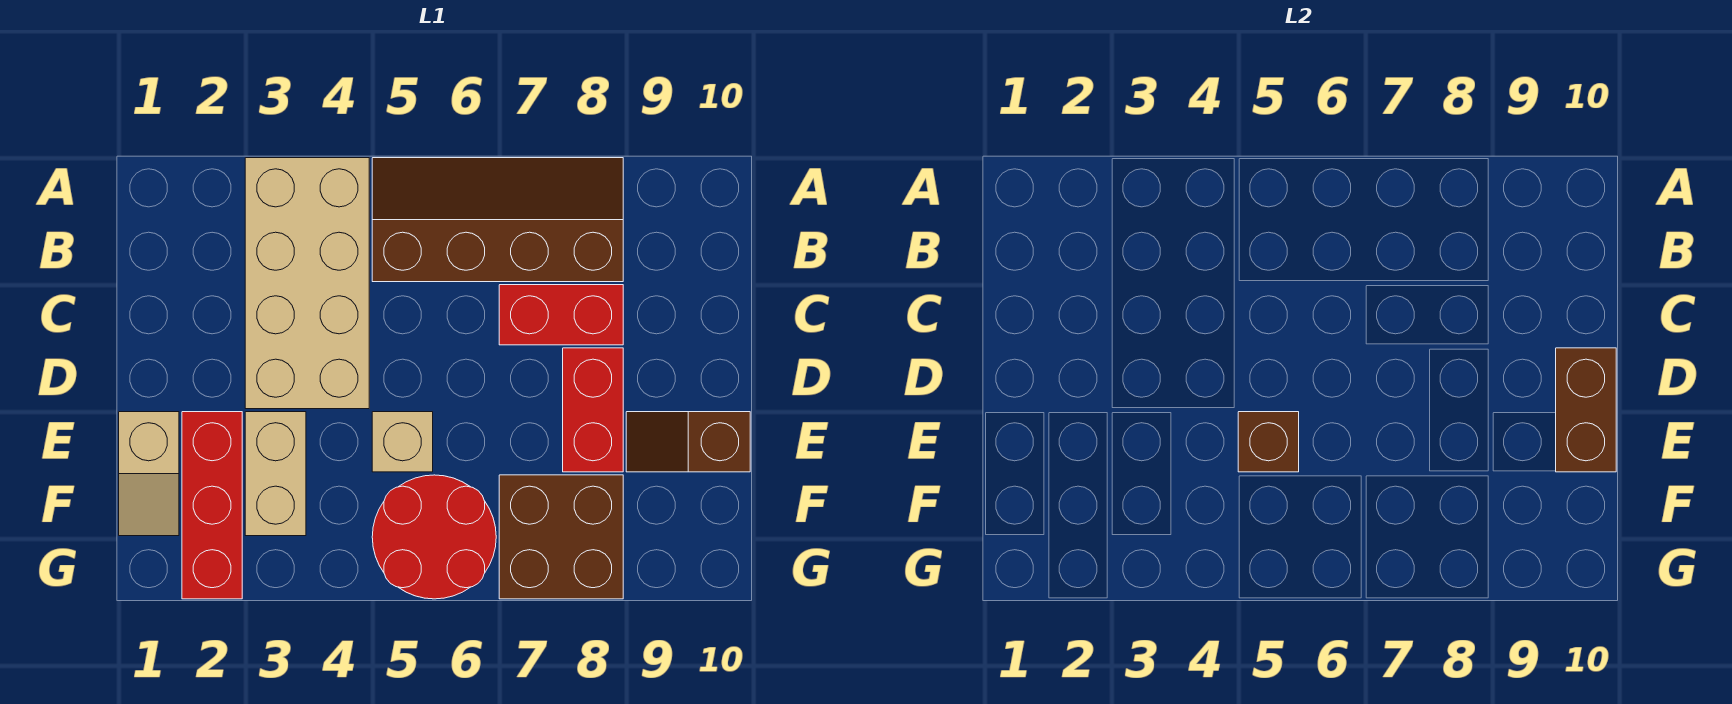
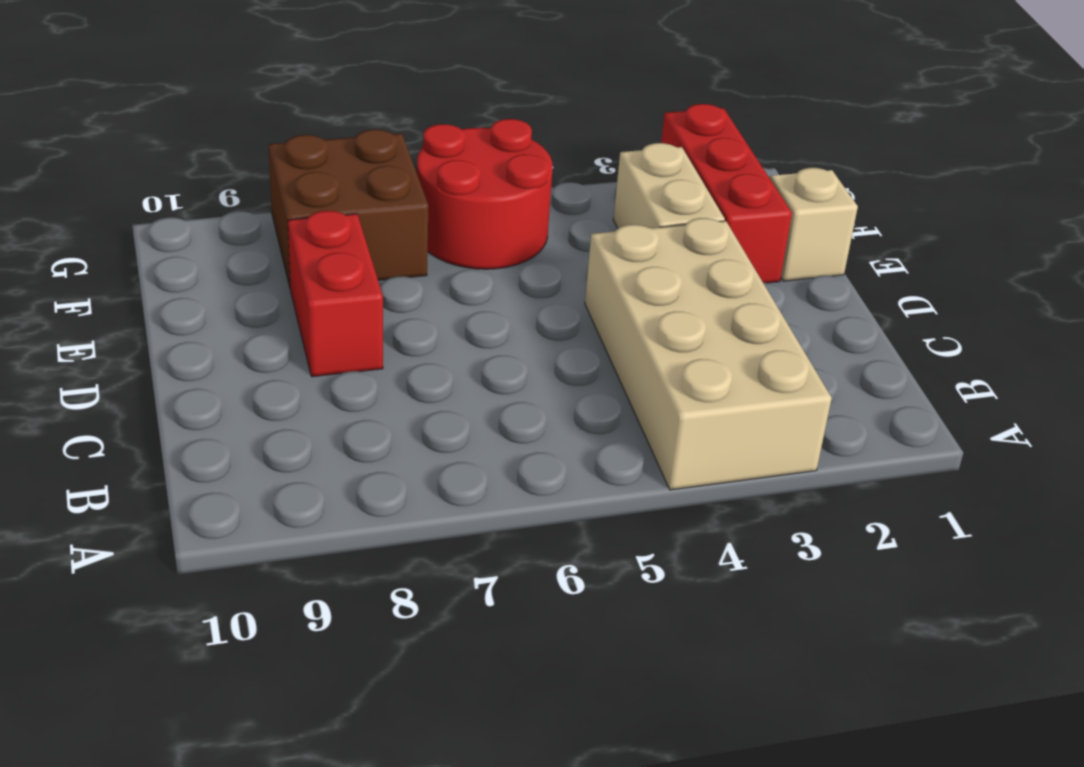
none -> brown 2x4 slope [372,158,623,282]
none -> red 1x2 brick [499,285,623,345]
none -> tan 1x1 brick [372,412,433,472]

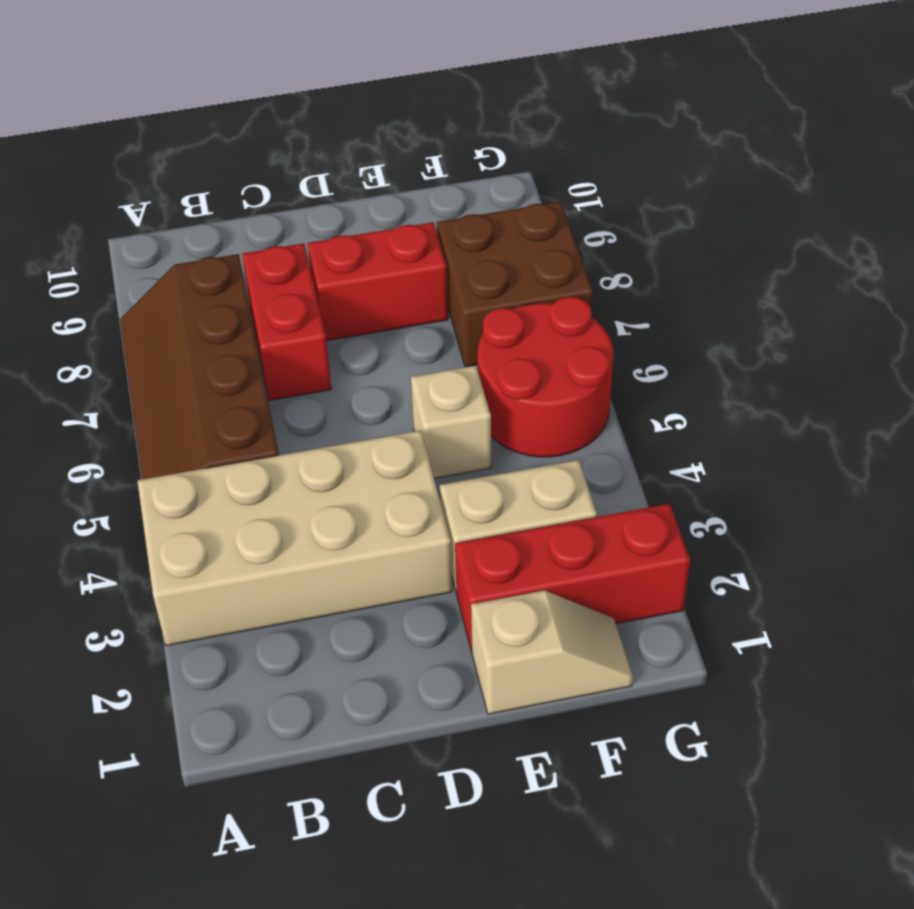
none -> brown 1x2 slope [626,412,750,472]
none -> brown 1x2 brick [1556,348,1616,472]
none -> brown 1x1 brick [1238,412,1299,472]

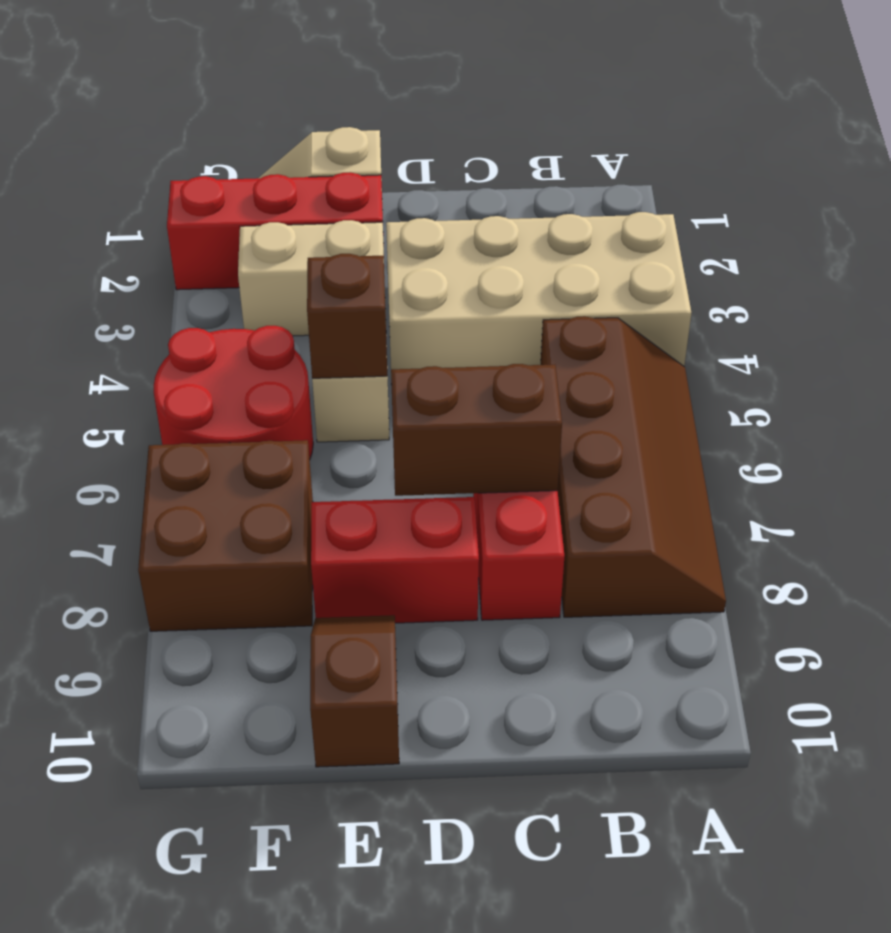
brown 1x2 brick [391,364,562,496] -> brown 1x2 brick moved to [1556,348,1616,472]

